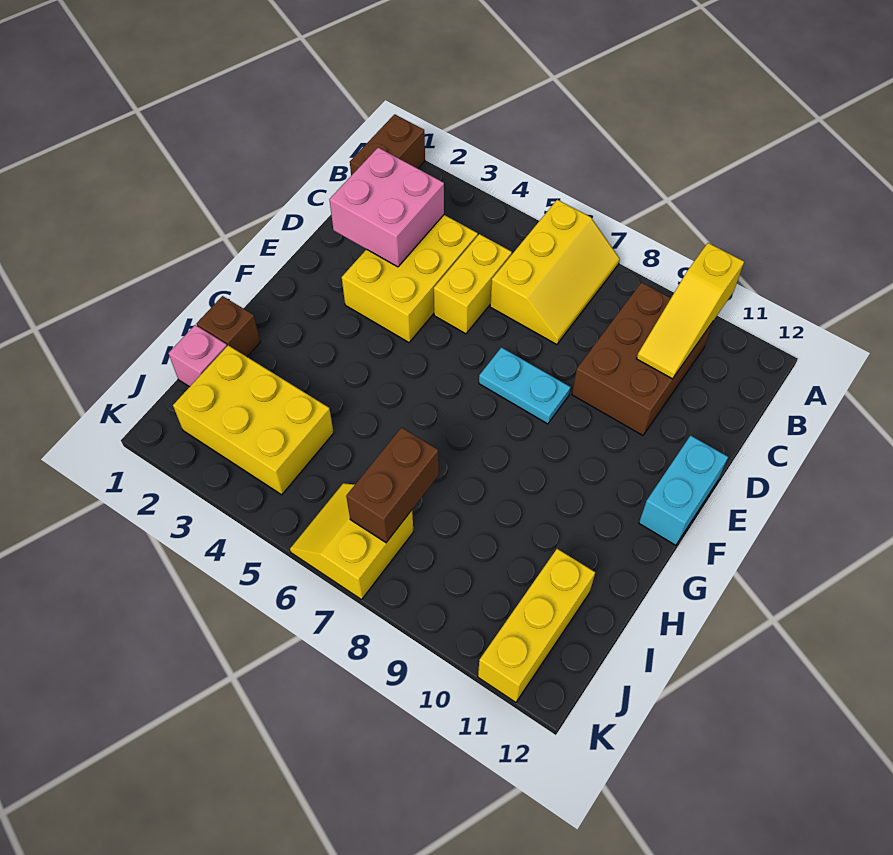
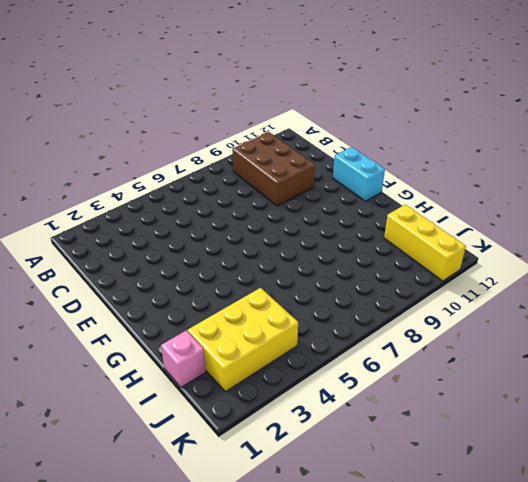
none -> brown 1x2 brick [350,114,425,176]
none -> yellow 2x3 slope [490,200,620,345]
none -> yellow 2x3 brick [342,215,478,342]

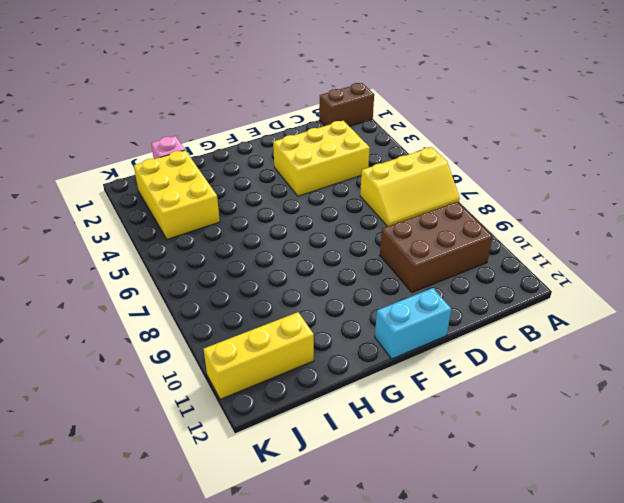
none -> yellow 1x2 brick [434,234,512,334]
none -> cyan 1x2 plate [479,348,570,424]
none -> brown 1x1 brick [197,296,260,357]

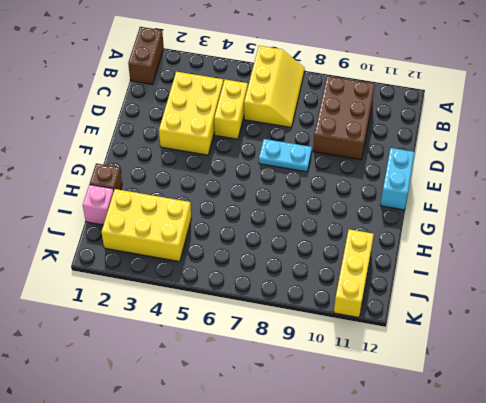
none -> yellow 2x2 slope [290,483,413,600]
none -> yellow 1x3 slope [637,243,744,379]
none -> pink 2x2 brick [329,148,444,267]

